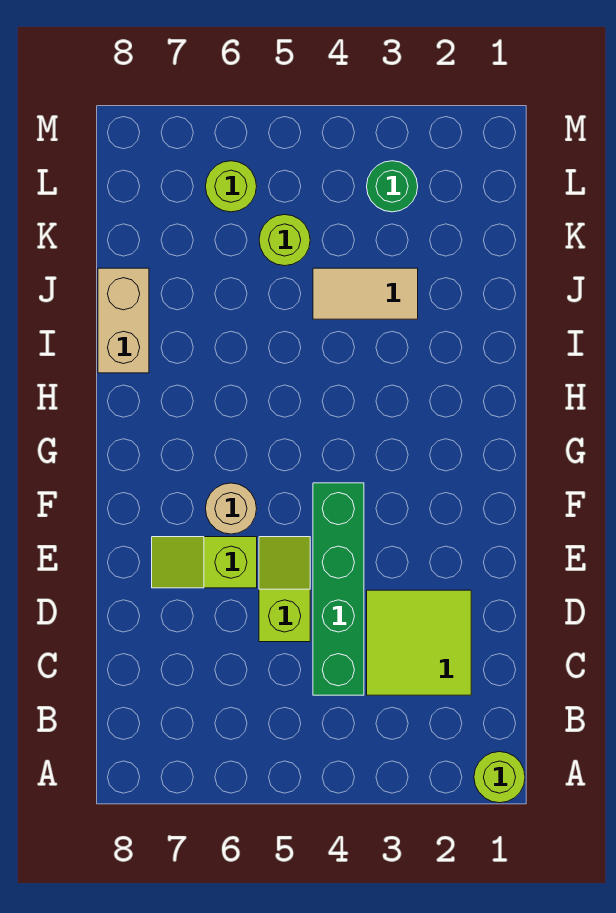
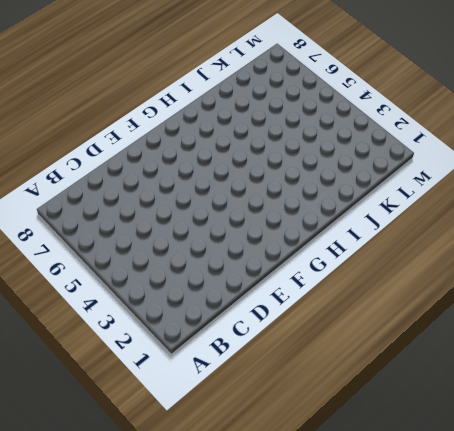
none -> lime 1x1 round brick [474,752,525,803]
none -> lime 2x2 tile [367,590,471,695]

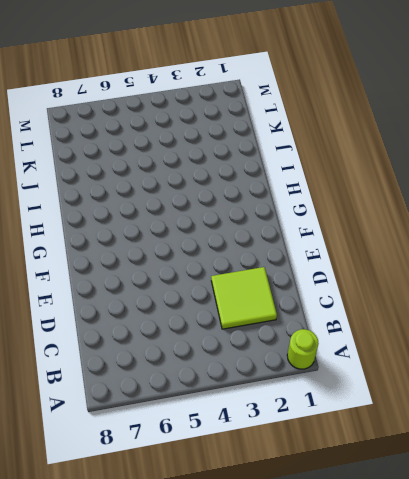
none -> green 1x4 brick [313,483,364,695]
none -> lime 1x2 slope [259,537,310,642]

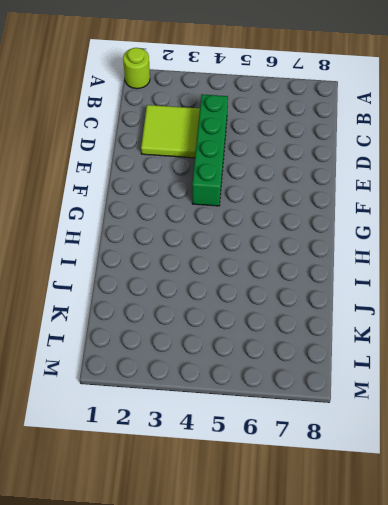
none -> lime 1x2 slope [259,537,310,642]
none -> lime 1x2 slope [152,537,257,588]

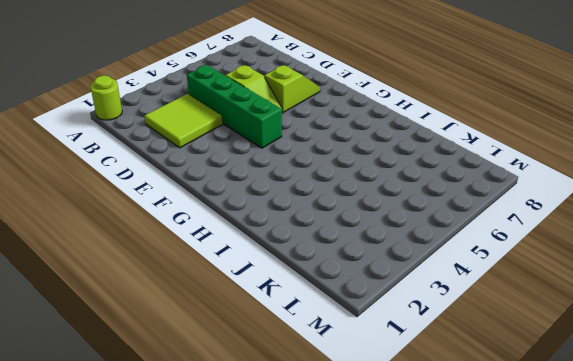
none -> tan 1x1 round brick [205,483,257,534]
none -> tan 1x2 brick [98,268,149,373]

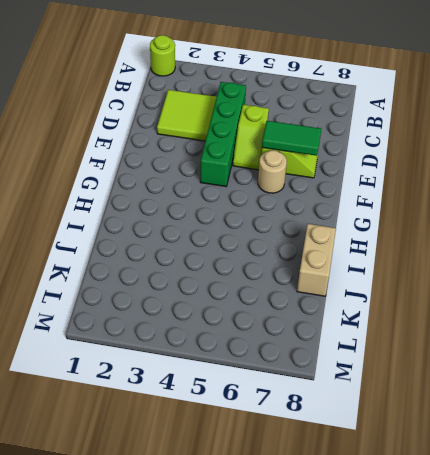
green 1x2 tile [262,121,321,156] -> none
none -> tan 1x2 tile [313,268,418,319]
none -> lime 1x1 round brick [259,215,310,266]

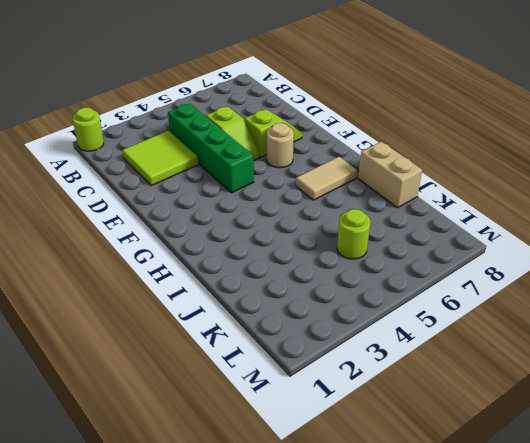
tan 1x2 tile [296,157,357,200] -> tan 1x2 tile moved to [313,268,418,319]
none -> green 1x1 round brick [367,161,418,212]
none -> lime 1x1 round brick [205,161,257,212]

